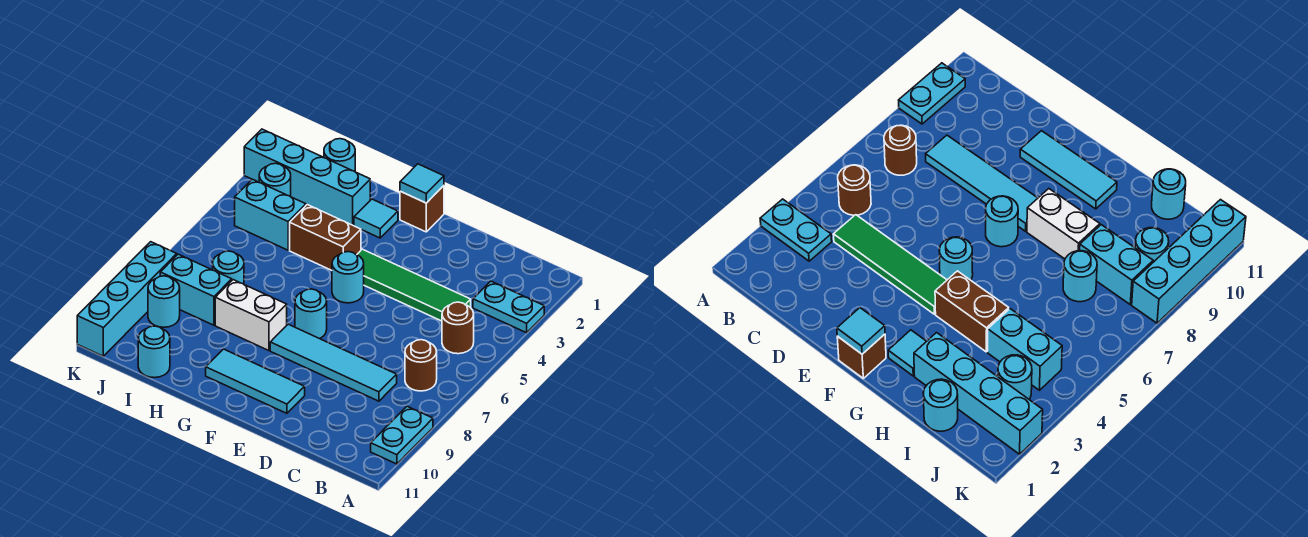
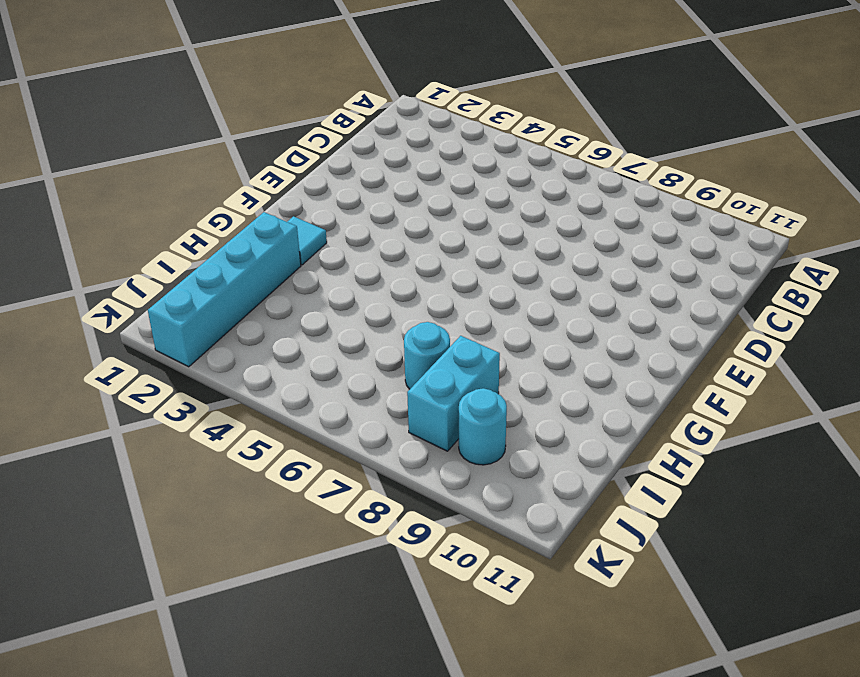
none -> cyan 1x2 plate [473,281,544,333]
none -> cyan 1x2 plate [371,406,433,464]
none -> brown 1x1 round brick [442,302,474,354]

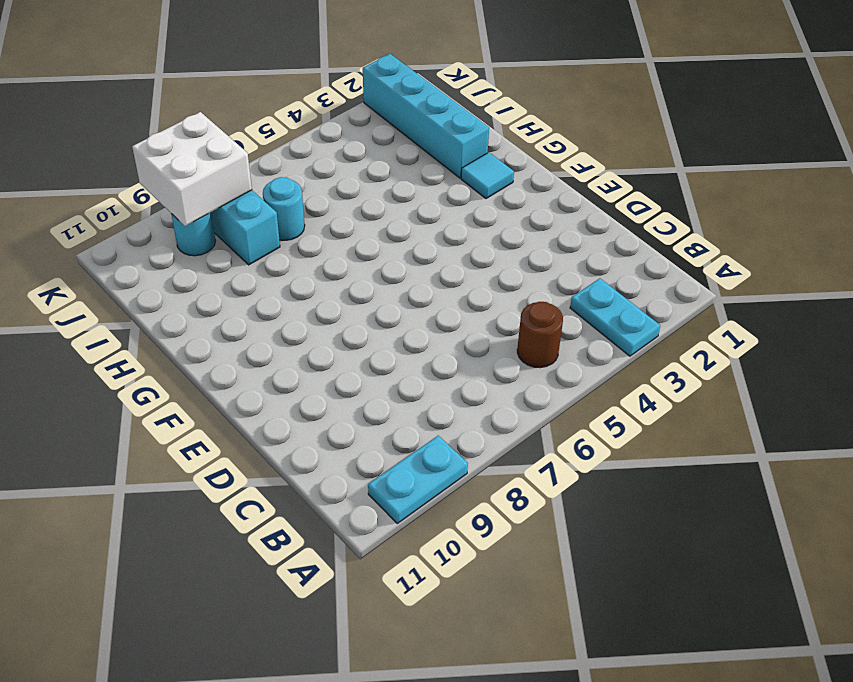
white 2x2 brick [132,112,252,226] -> none
none -> brown 1x1 round brick [405,340,437,391]
none -> green 1x4 tile [357,249,471,321]
none -> cyan 1x4 tile [270,324,397,401]

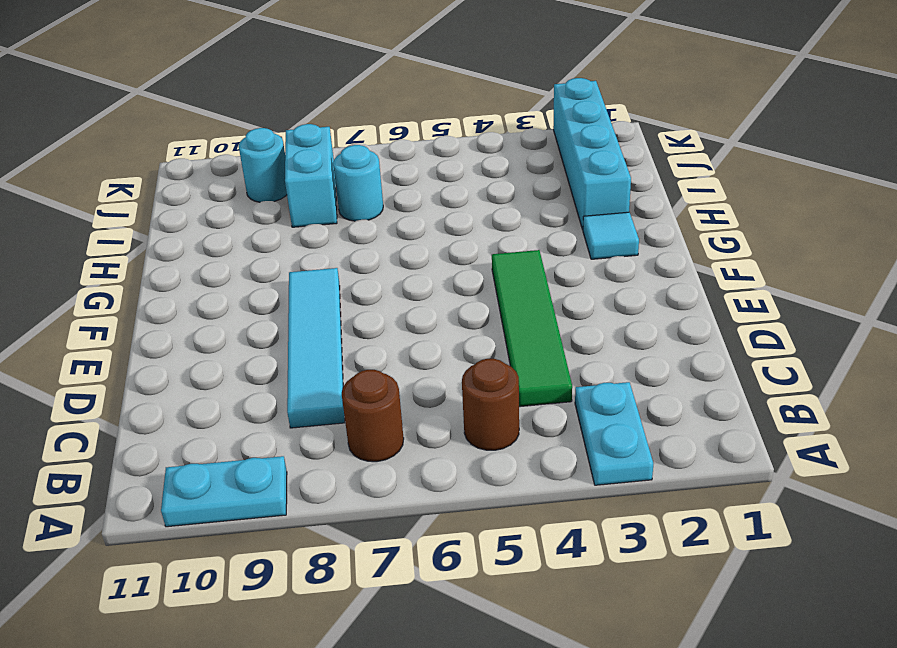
none -> cyan 1x3 tile [206,349,305,413]
none -> brown 1x1 brick [400,186,444,232]
none -> cyan 1x1 round brick [332,252,364,303]

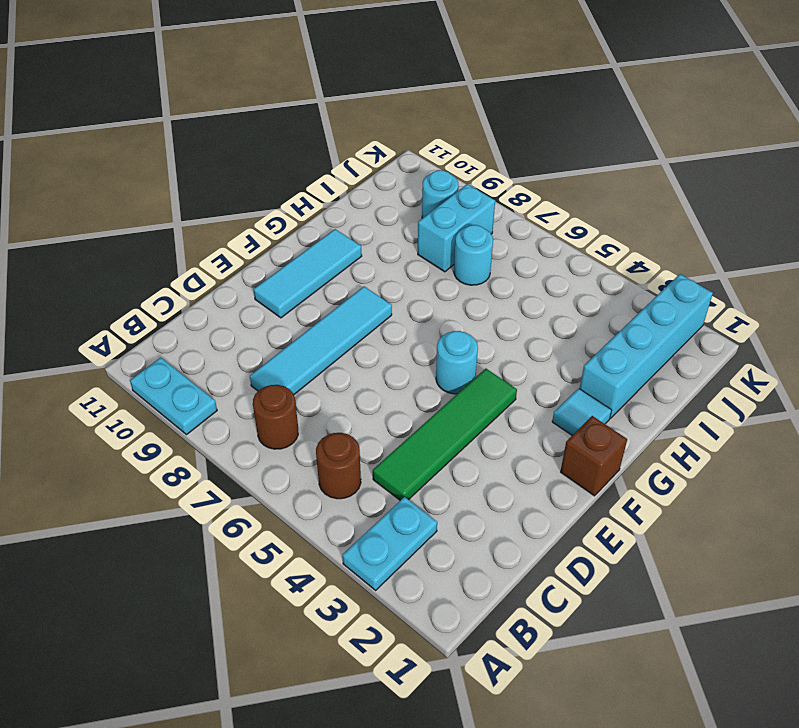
none -> cyan 1x1 round brick [295,289,327,339]
none -> brown 1x2 brick [290,205,361,270]
none -> white 1x2 brick [215,280,287,351]

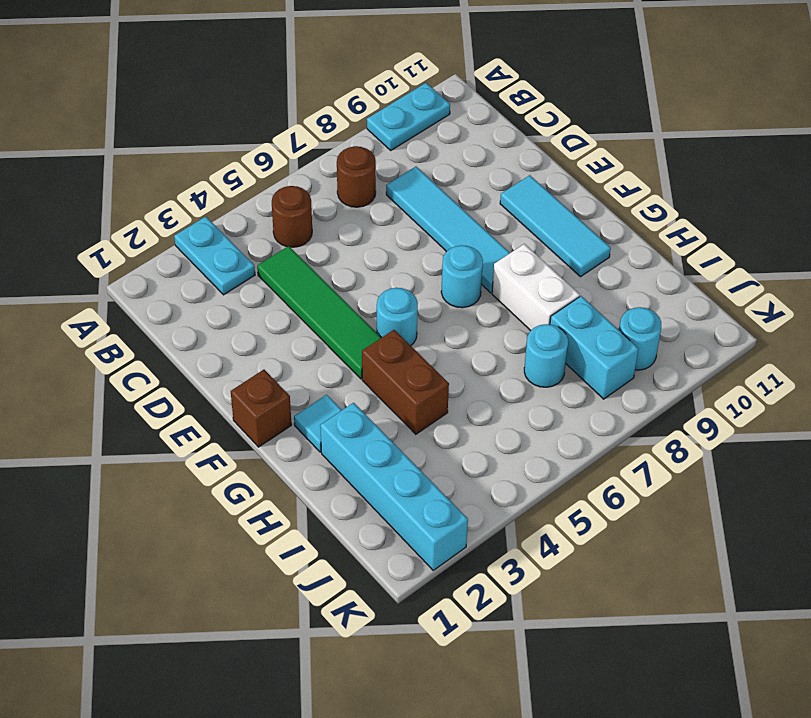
none -> cyan 1x1 round brick [324,139,355,171]
none -> cyan 1x2 brick [235,179,306,250]
none -> cyan 1x1 round brick [138,326,170,378]

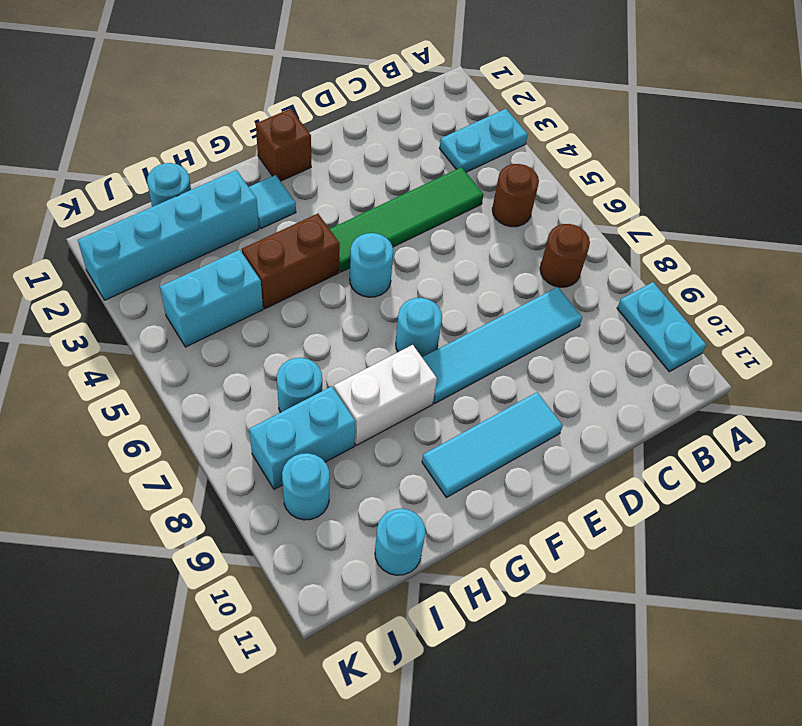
none -> cyan 1x1 round brick [259,163,291,197]
none -> cyan 1x4 brick [77,242,177,356]
none -> cyan 1x1 tile [400,164,444,203]

